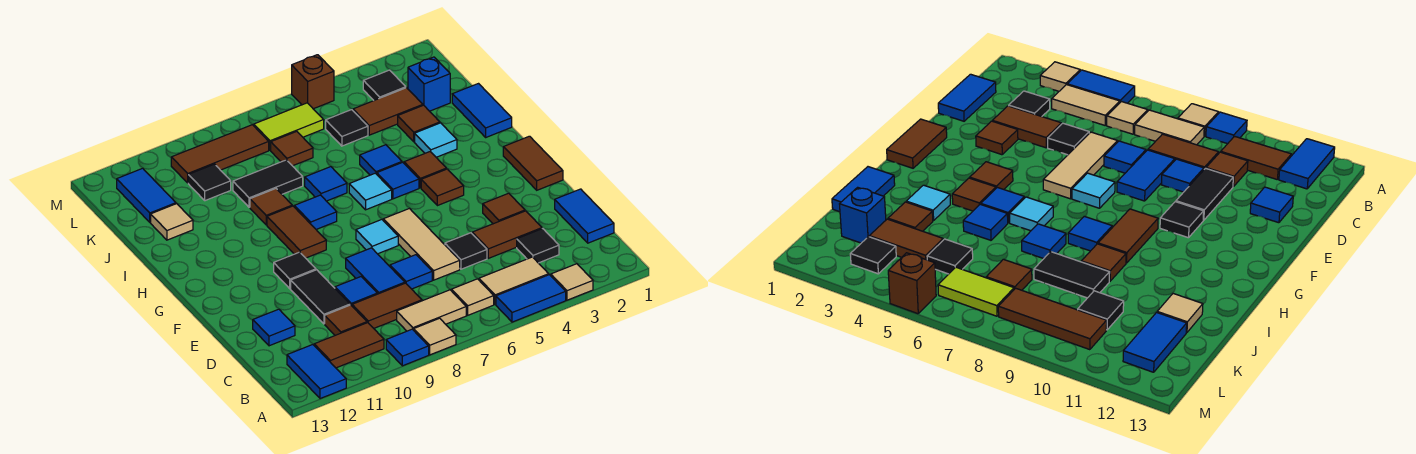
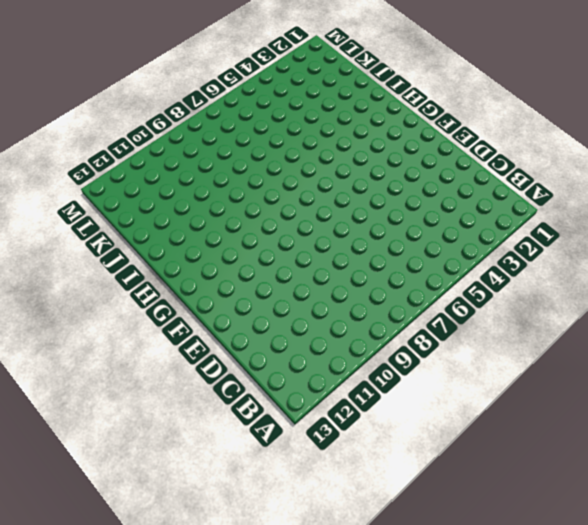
none -> tan 1x1 tile [551,264,593,300]
none -> blue 1x2 tile [496,275,566,322]
none -> tan 1x1 tile [414,318,456,355]
none -> blue 1x1 tile [386,329,429,366]

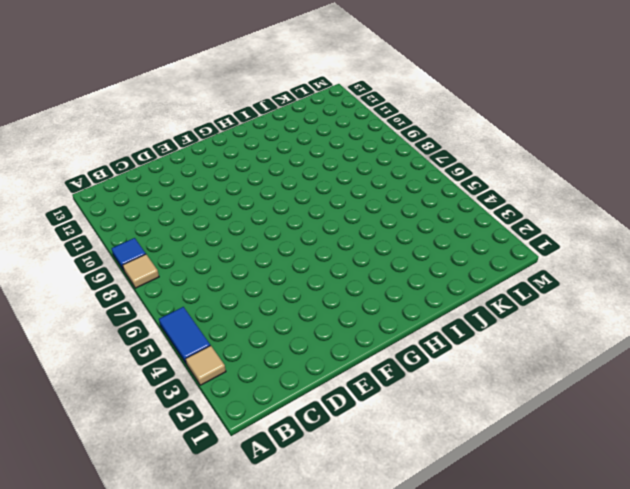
none -> blue 1x2 tile [287,345,346,399]
none -> tan 1x2 tile [479,257,549,304]
none -> tan 1x1 tile [451,279,494,315]
none -> tan 1x2 tile [397,290,466,331]

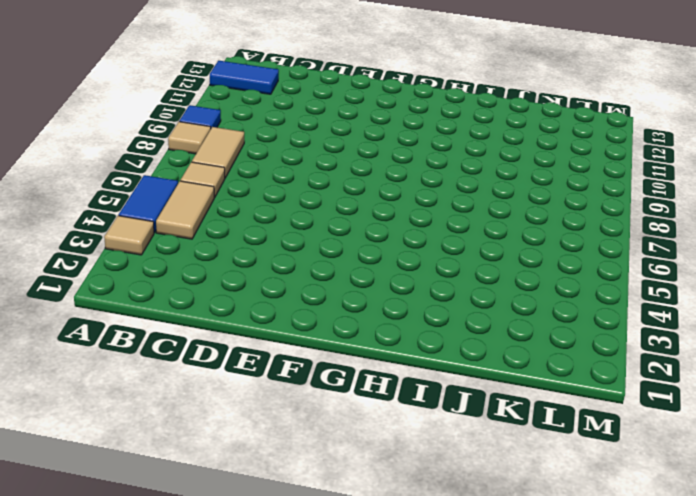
none -> brown 1x2 tile [314,323,384,368]
none -> blue 1x2 tile [555,189,614,243]
none -> black 1x1 tile [517,229,559,263]
none -> brown 1x2 tile [352,283,422,328]

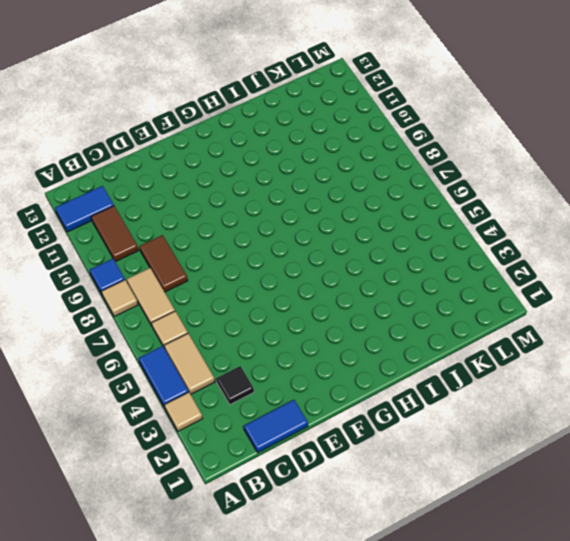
none -> brown 1x1 tile [325,305,367,335]
none -> brown 1x2 tile [472,211,542,258]
none -> black 1x1 tile [445,233,487,269]
none -> tan 1x3 tile [383,208,460,280]

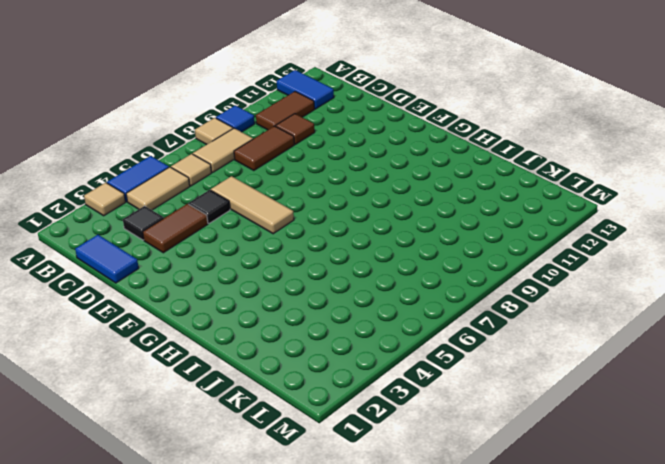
none -> blue 1x1 tile [390,255,432,289]
none -> blue 1x2 tile [346,248,405,294]
none -> blue 1x1 tile [335,277,377,306]
none -> black 1x2 tile [291,270,350,324]

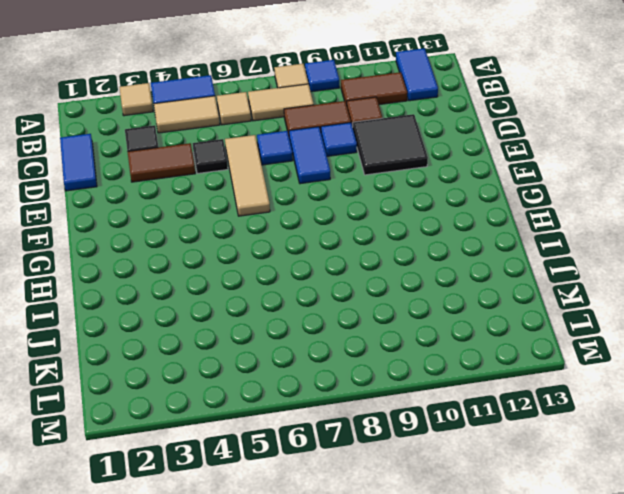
black 2x2 tile [353,114,428,175] -> black 1x2 tile [291,270,350,324]
none -> blue 1x1 tile [253,309,295,346]
none -> brown 1x1 tile [483,193,525,224]
none -> brown 1x2 tile [503,136,563,190]
none -> cyan 1x1 tile [356,220,398,254]

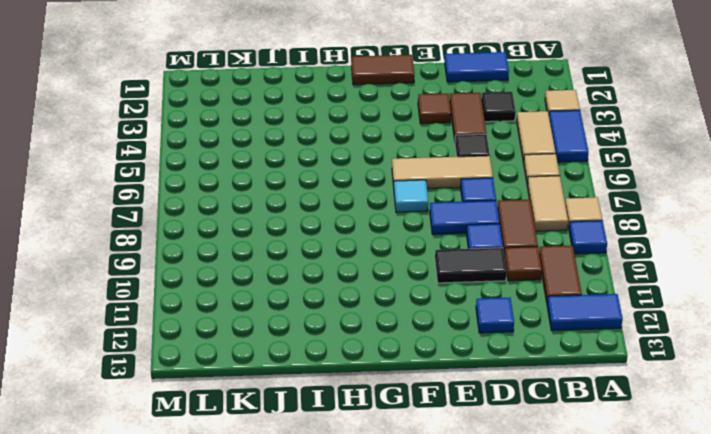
none -> black 1x1 tile [274,252,316,289]
none -> brown 1x1 tile [421,169,464,206]
none -> brown 1x2 tile [267,206,326,258]
none -> brown 1x1 tile [404,152,446,188]

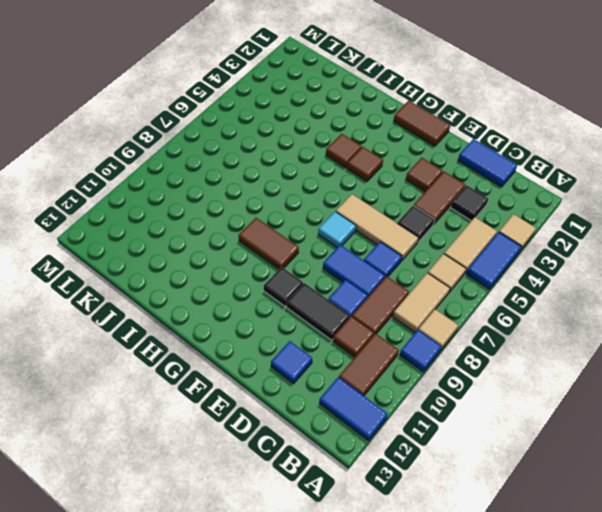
none -> blue 1x1 tile [377,162,419,199]
none -> cyan 1x1 tile [349,173,392,210]
none -> blue 1x1 tile [294,195,337,229]
none -> blue 1x2 tile [452,84,512,137]

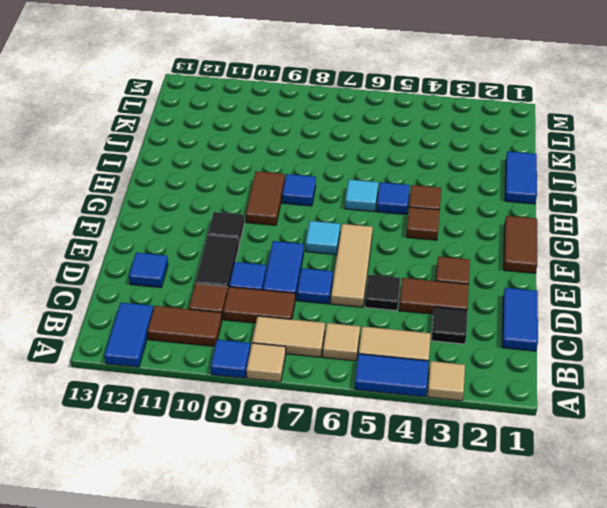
none -> cyan 1x1 tile [415,123,457,157]
none -> blue 1x1 tile [360,145,402,175]
none -> blue 1x1 tile [305,167,347,201]
none -> brown 1x1 tile [250,189,292,225]

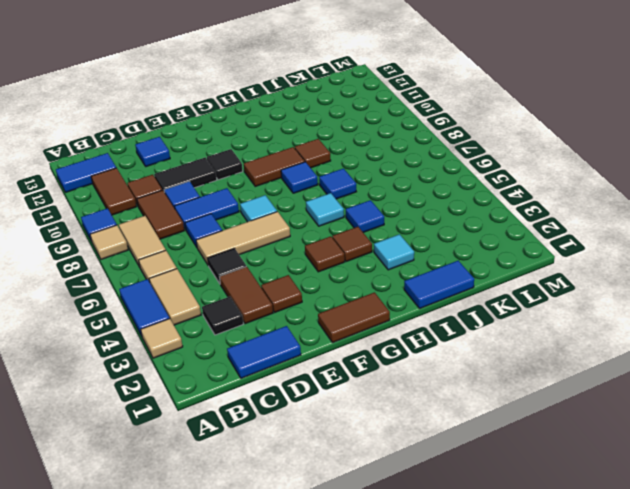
none -> blue 1x1 tile [377,162,419,199]
none -> brown 1x1 tile [398,105,440,142]
none -> black 1x2 tile [233,160,303,207]
none -> tan 1x1 tile [151,204,193,240]

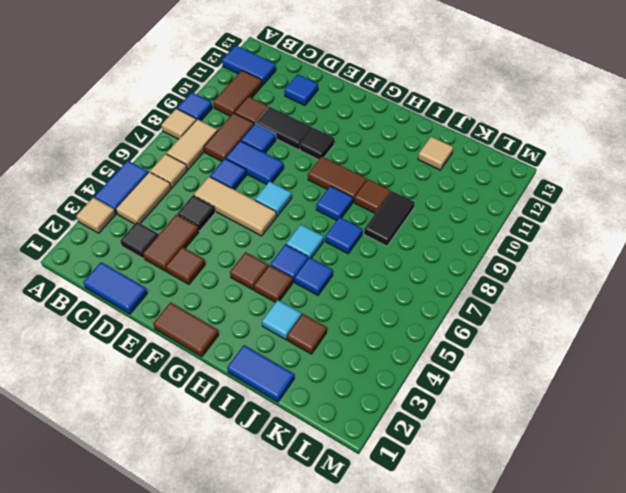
none -> blue 1x1 brick [408,57,450,111]
none -> brown 1x2 tile [353,88,423,135]
none -> black 1x1 tile [326,110,368,146]
none -> brown 1x1 tile [271,131,313,166]

